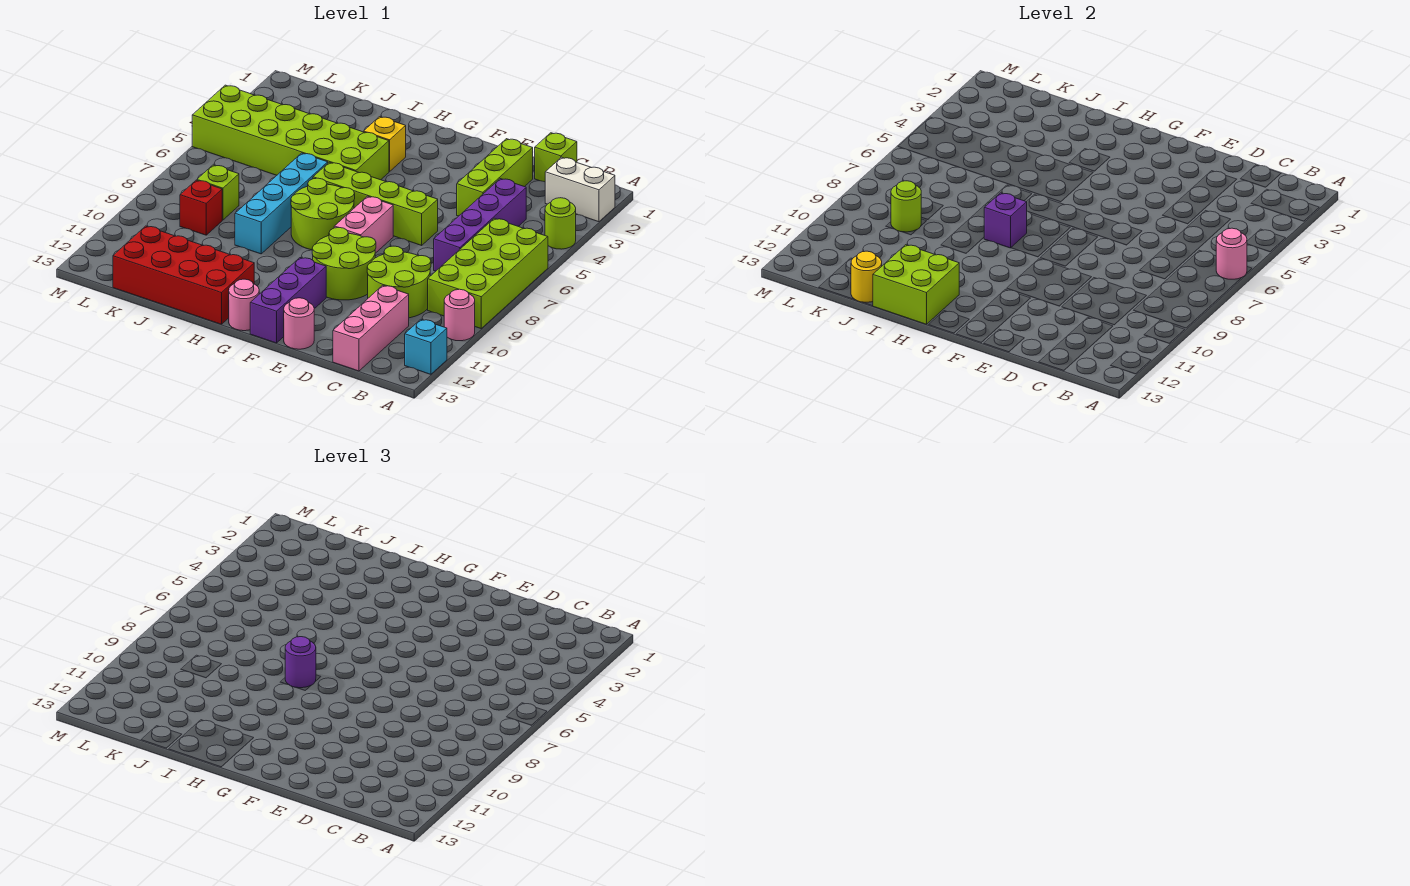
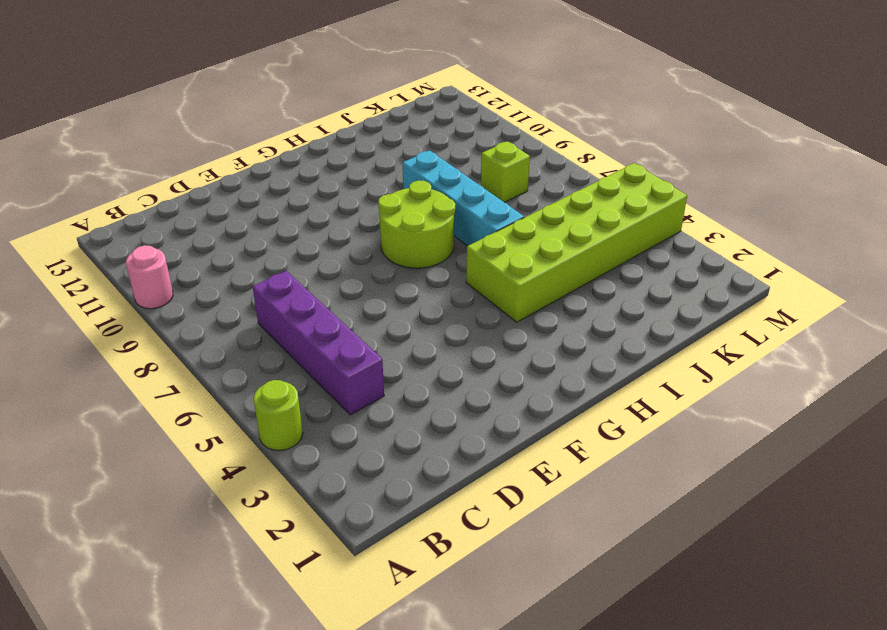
none -> white 1x2 brick [545,157,615,222]
none -> lime 2x4 brick [428,218,548,328]
none -> cyan 1x1 brick [405,320,447,374]

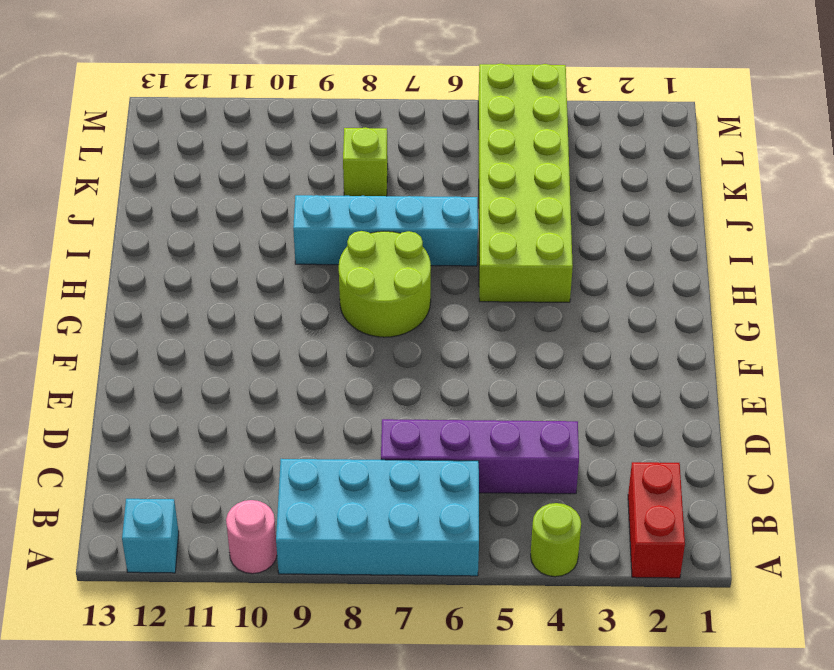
red 1x2 brick [628,462,685,578] -> white 1x2 brick [545,157,615,222]
cyan 2x4 brick [276,459,479,576] -> lime 2x4 brick [428,218,548,328]
none -> lime 1x1 brick [535,133,577,182]
none -> lime 2x2 round brick [367,246,431,318]
none -> pink 1x3 brick [333,285,409,371]

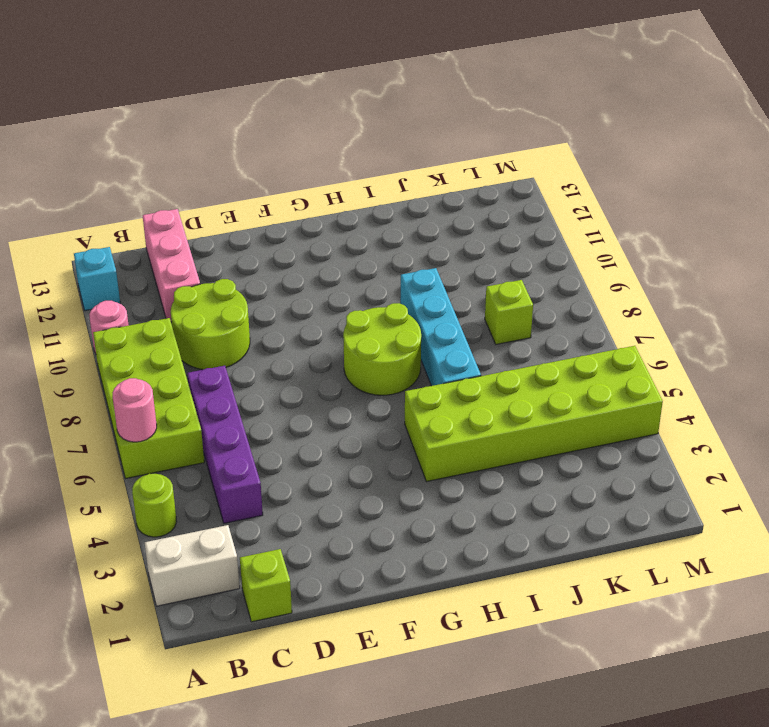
none -> lime 1x3 brick [457,139,533,216]
none -> lime 1x4 brick [313,162,438,245]
none -> lime 2x2 round brick [312,227,376,300]

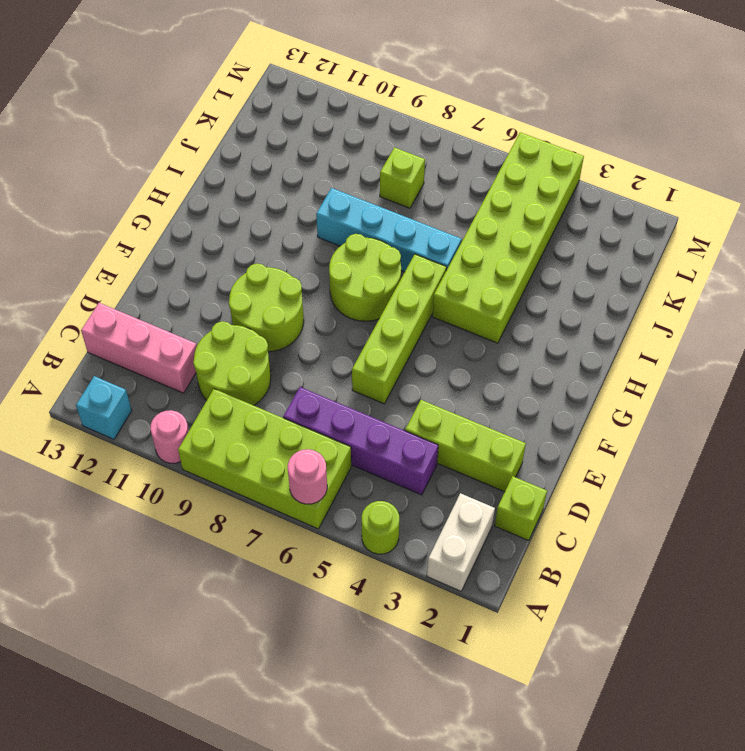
none -> pink 1x1 round brick [284,298,314,349]
none -> pink 1x2 brick [334,196,393,253]
none -> purple 1x3 brick [250,258,326,343]

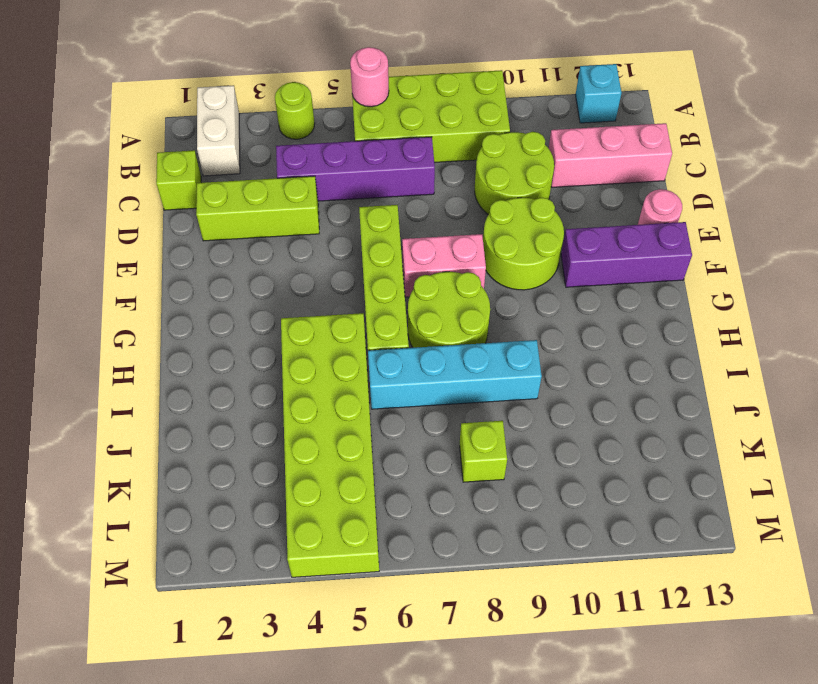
none -> pink 1x1 round brick [444,289,475,341]
none -> pink 1x1 round brick [229,279,259,331]
none -> yellow 1x1 brick [364,117,406,172]

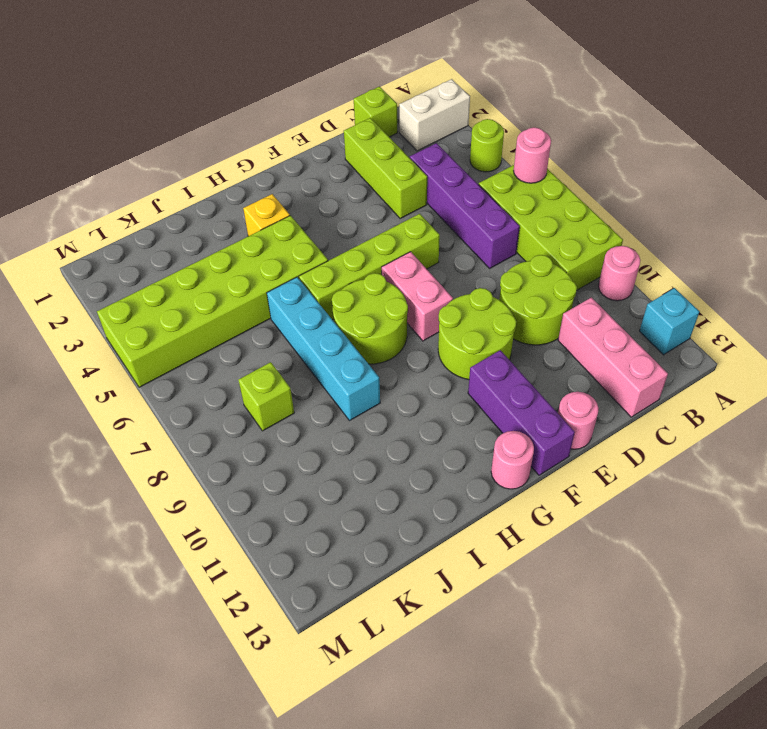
none -> red 2x4 brick [113,226,254,324]
none -> red 1x1 brick [180,180,222,235]
none -> purple 1x1 brick [984,193,1027,248]

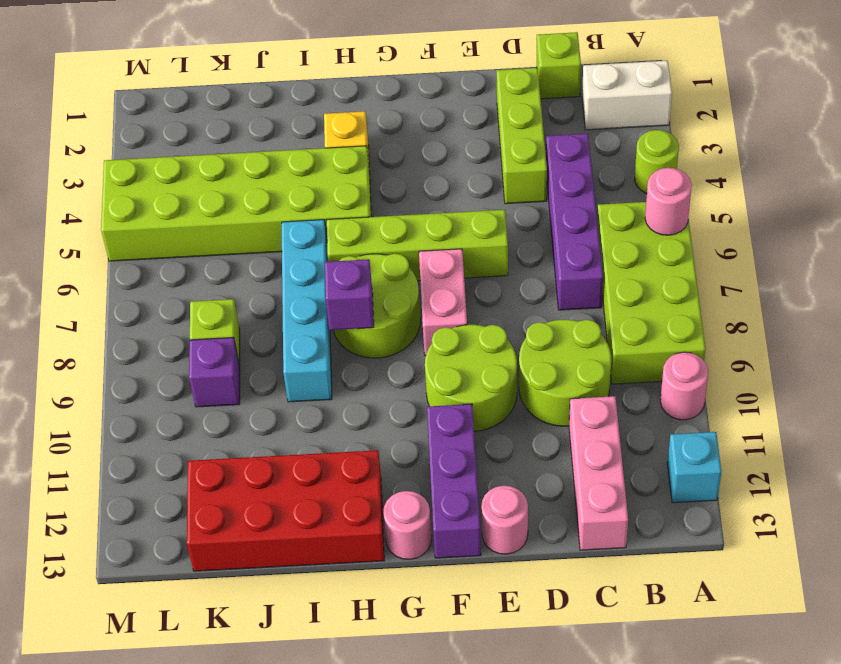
purple 1x1 brick [189,338,240,407] -> red 1x1 brick [180,180,222,235]
none -> lime 2x2 brick [873,245,959,324]
none -> yellow 1x1 round brick [851,251,882,302]
none -> lime 1x1 round brick [891,181,922,232]

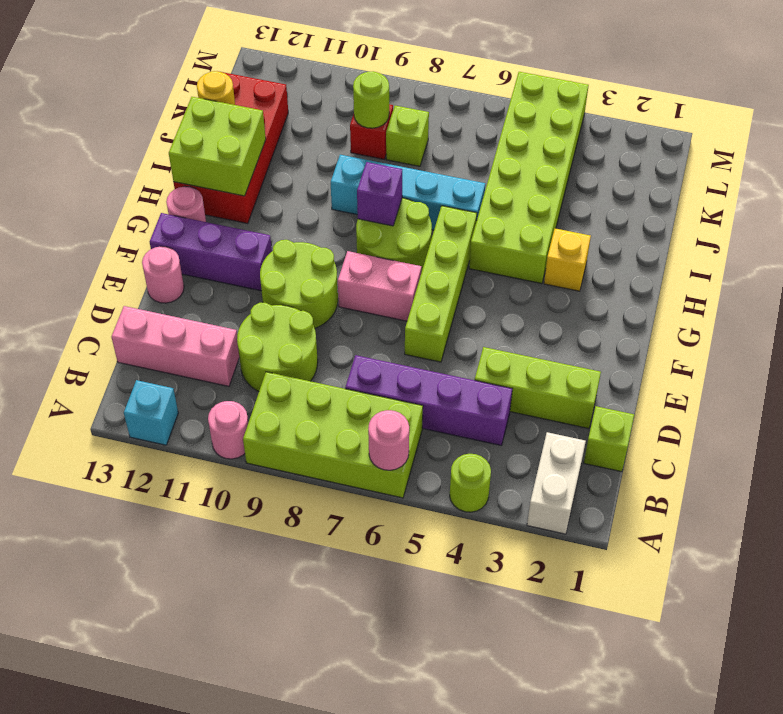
none -> purple 1x1 round brick [285,637,316,688]

